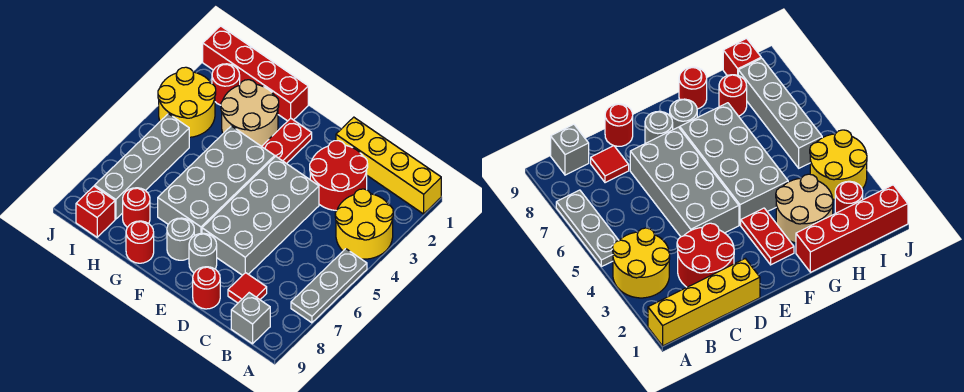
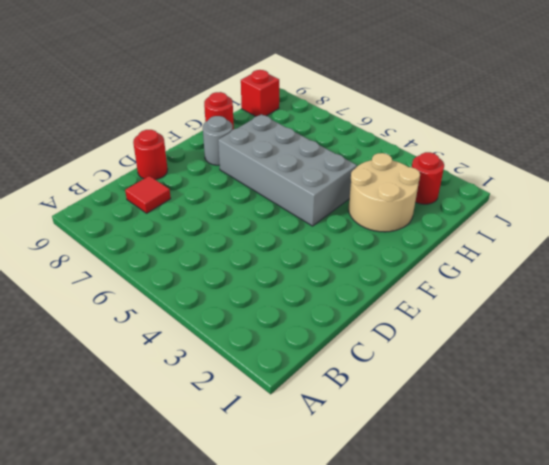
none -> yellow 1x4 brick [336,117,441,214]
none -> yellow 2x2 round brick [335,189,393,259]
none -> grey 1x3 plate [291,249,367,323]

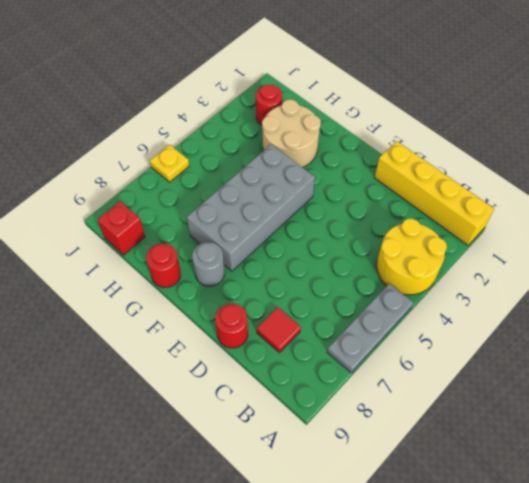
yellow 1x1 plate [150,145,189,182] -> none
none -> grey 1x1 brick [231,293,270,344]
none -> red 2x2 round brick [310,141,368,211]
none -> grey 2x4 brick [202,156,319,275]

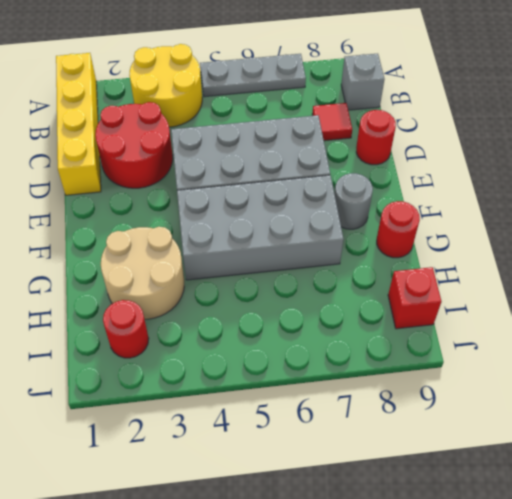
none -> grey 1x1 round brick [189,233,217,273]
none -> red 1x2 plate [262,118,312,164]
none -> red 1x4 brick [203,26,308,121]

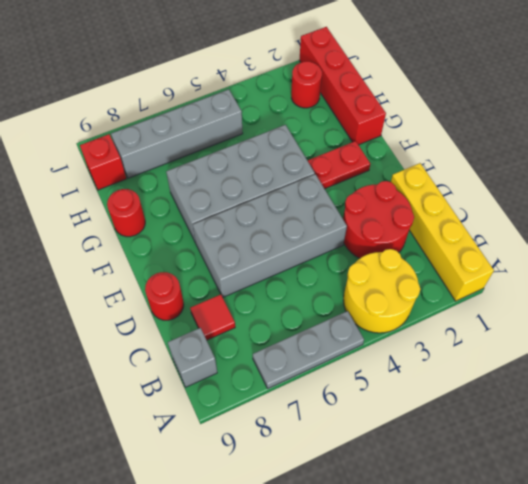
none -> grey 1x1 round brick [189,233,217,273]
none -> grey 1x1 round brick [167,218,194,260]
none -> tan 2x2 round brick [221,80,279,147]

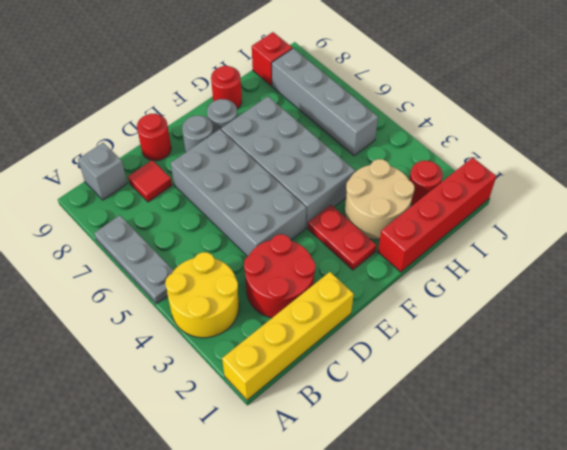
none -> red 1x1 round brick [123,188,150,227]
none -> yellow 2x2 round brick [158,67,216,137]

